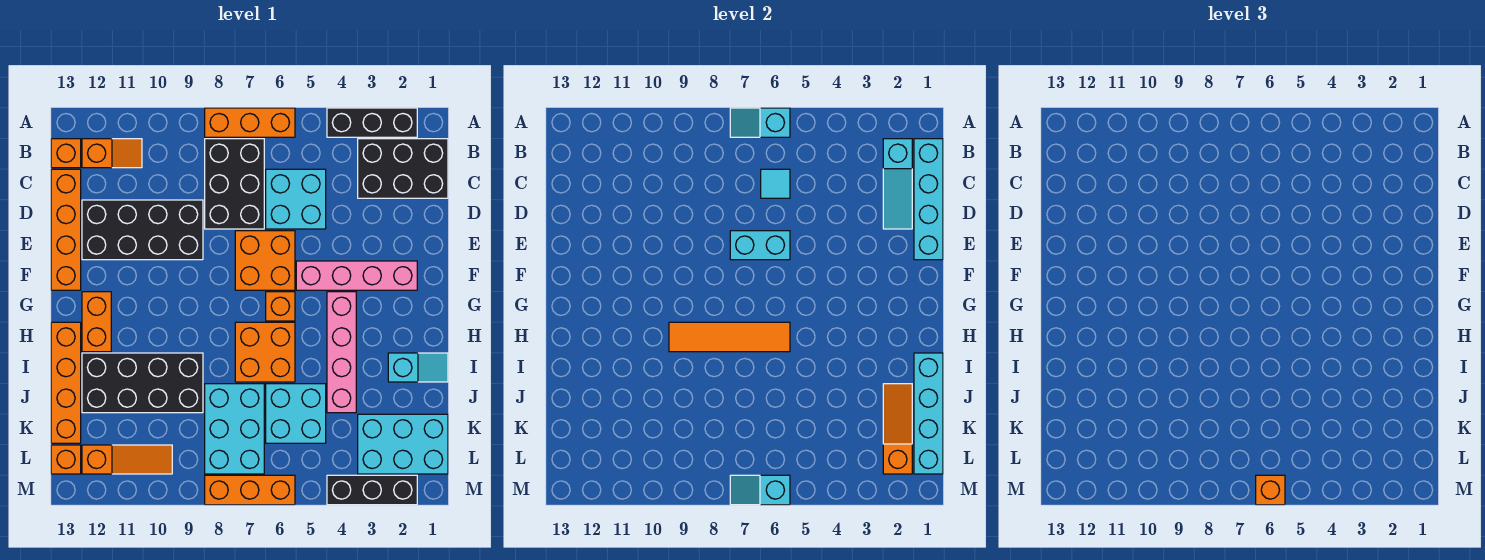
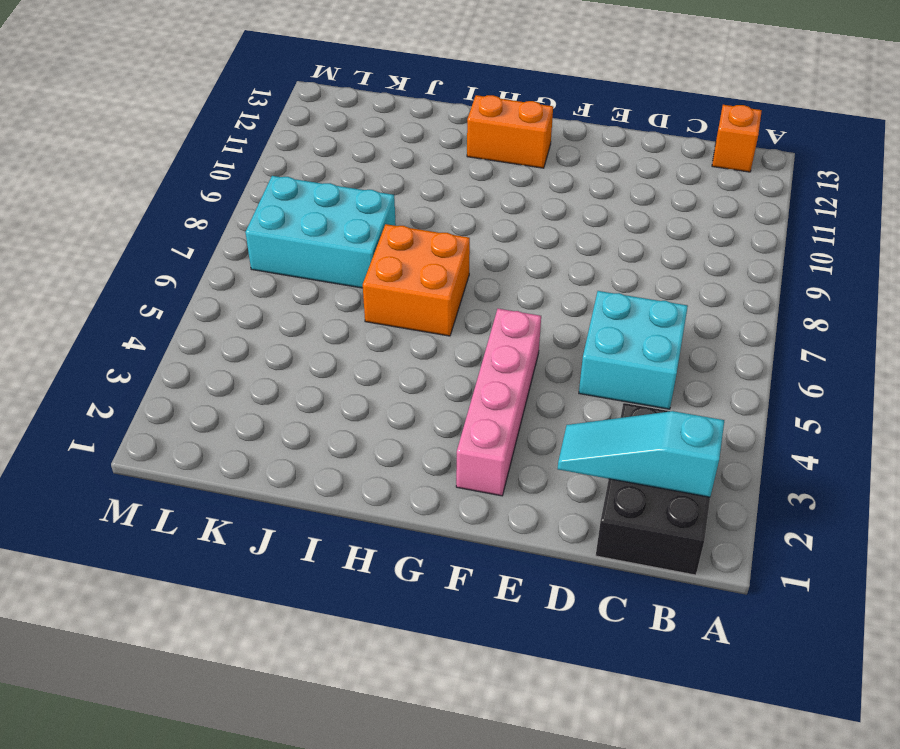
none -> black 1x3 brick [327,108,417,137]
none -> orange 1x3 brick [205,108,295,137]
none -> black 2x3 brick [205,139,264,229]
none -> orange 1x2 slope [82,139,142,168]

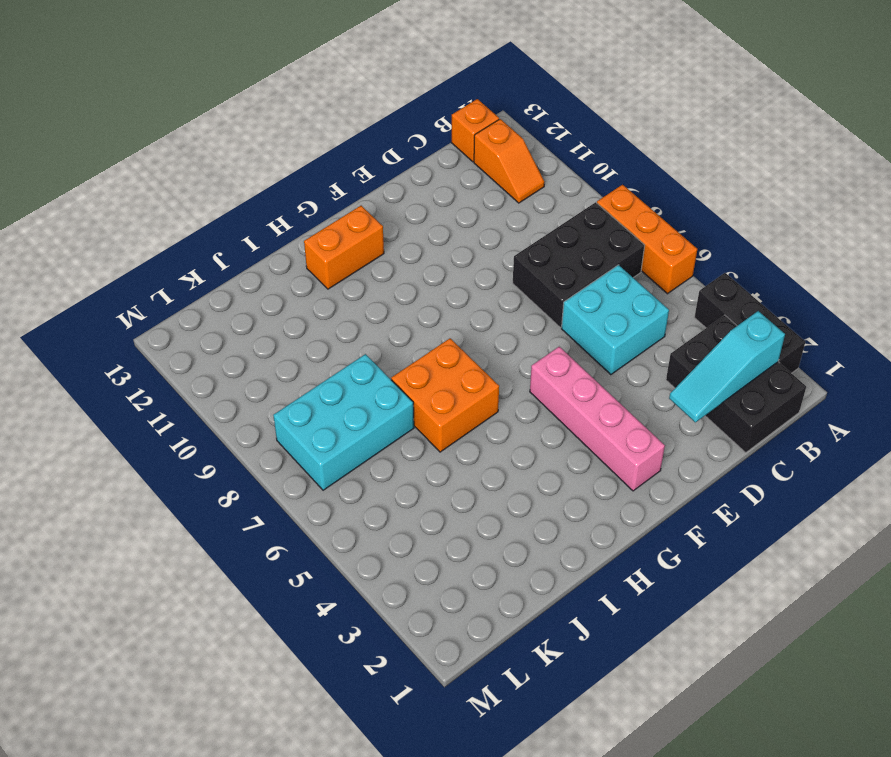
none -> orange 1x4 brick [51,169,81,290]
none -> black 2x4 brick [82,200,203,260]
none -> orange 2x2 brick [235,231,295,290]
none -> pink 1x4 brick [327,292,356,413]

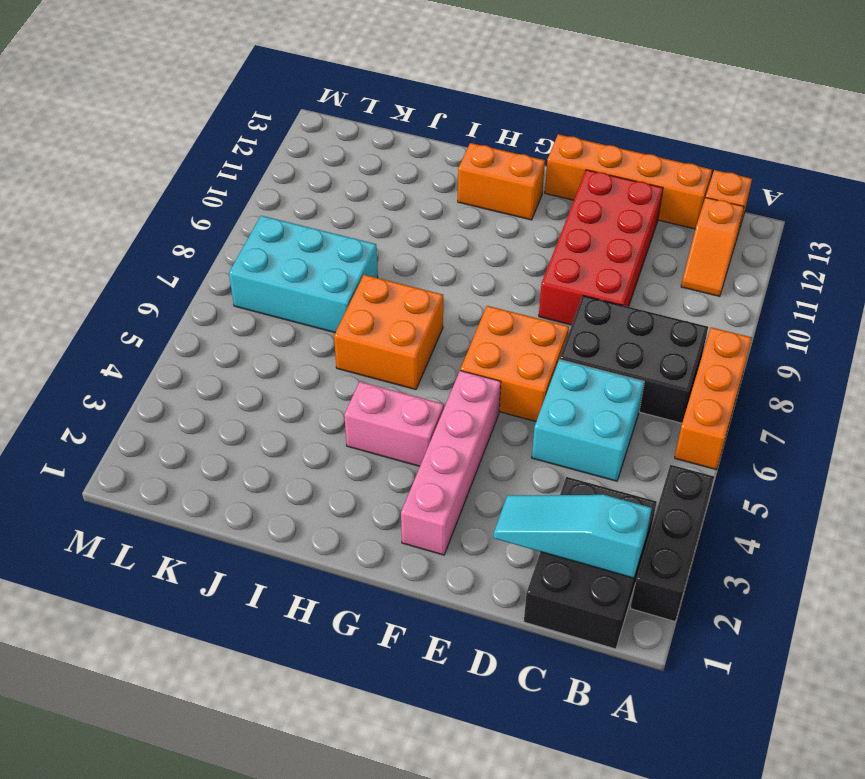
red 2x4 brick [539,170,663,325] -> black 2x4 brick [82,200,203,260]
pink 1x2 brick [344,382,444,466] -> pink 1x4 brick [327,292,356,413]
none -> orange 1x1 brick [266,292,295,321]
none -> orange 1x4 brick [51,322,81,443]
none -> cyan 1x2 slope [388,353,448,382]
none -> black 2x4 brick [82,353,203,413]

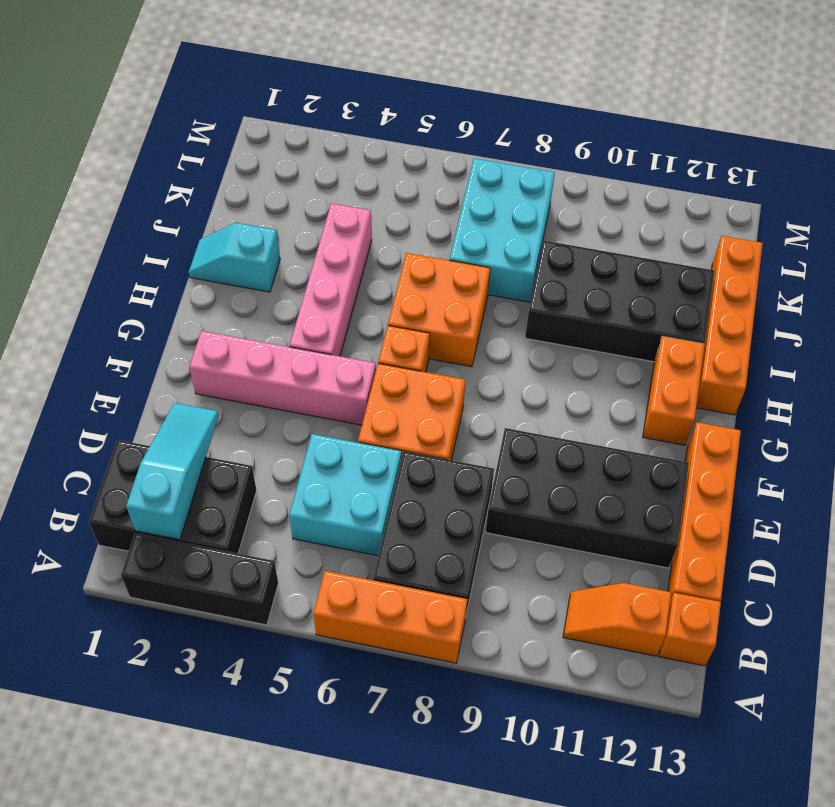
none -> cyan 2x2 brick [266,384,326,443]
none -> cyan 2x3 brick [358,414,448,474]
none -> orange 1x3 slope [82,445,172,474]
none -> orange 1x1 brick [51,445,81,474]

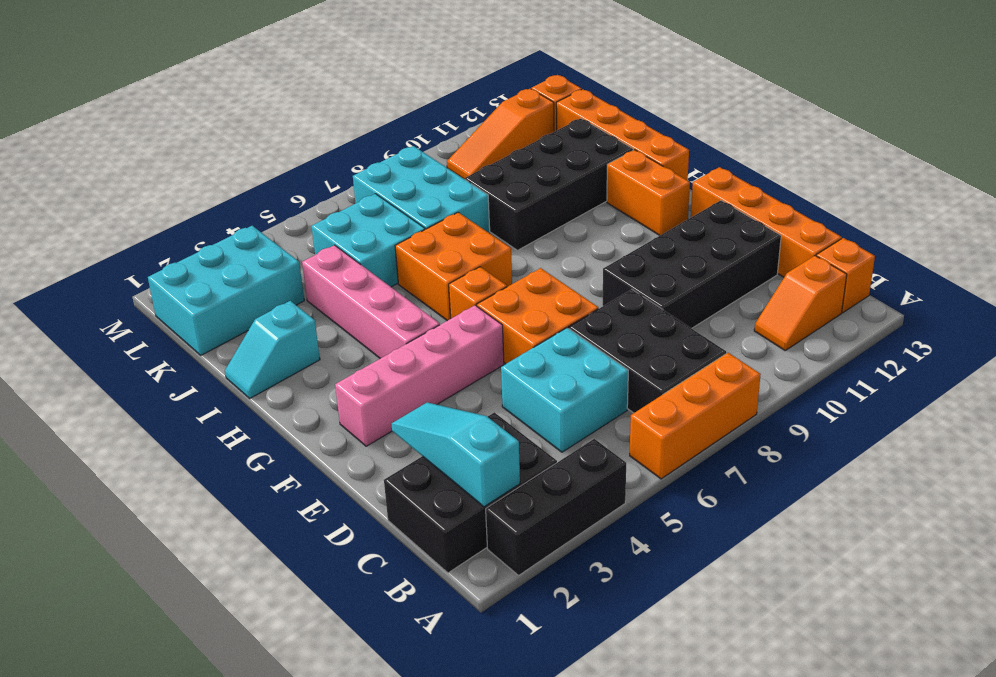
none -> black 1x3 brick [327,475,417,505]
none -> orange 1x3 brick [205,475,295,505]
none -> cyan 1x2 slope [730,108,790,137]
none -> cyan 1x4 brick [914,139,943,260]

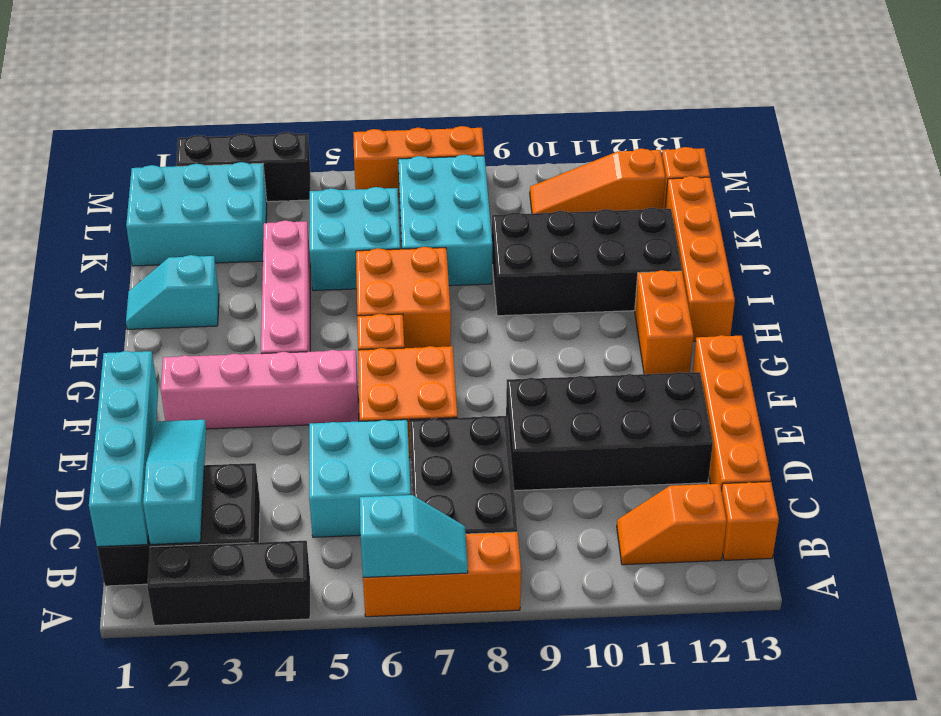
none -> cyan 1x1 tile [761,169,790,198]
none -> cyan 1x2 brick [730,231,790,260]
none -> orange 1x4 tile [669,322,790,352]
none -> cyan 1x4 brick [914,353,943,474]

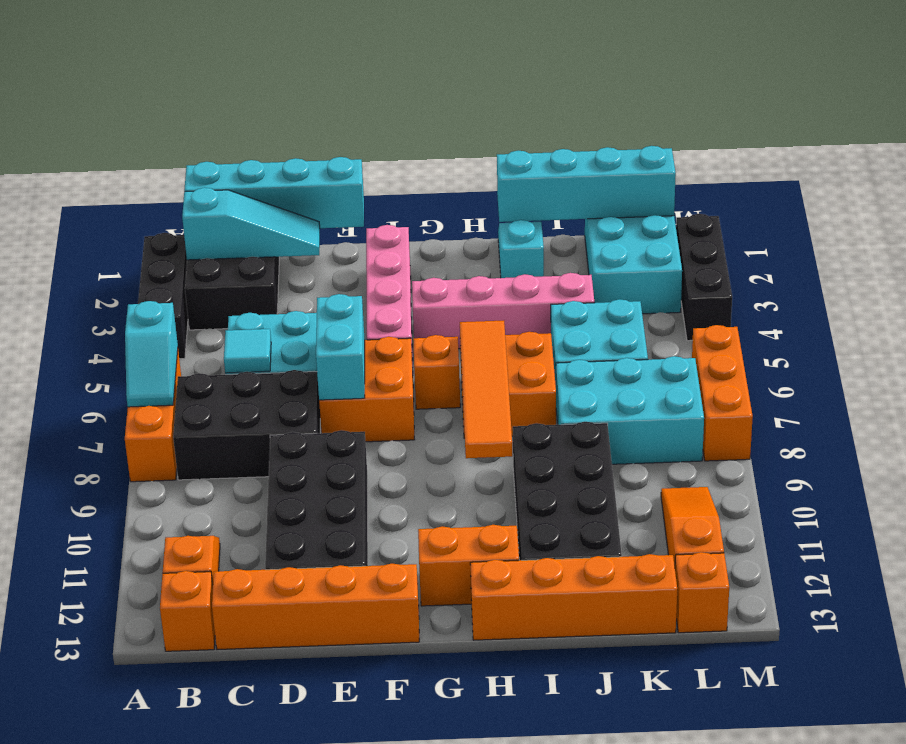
none -> orange 1x3 slope [883,384,912,474]
none -> cyan 1x2 slope [730,475,790,505]
none -> orange 1x1 brick [1256,475,1285,505]

